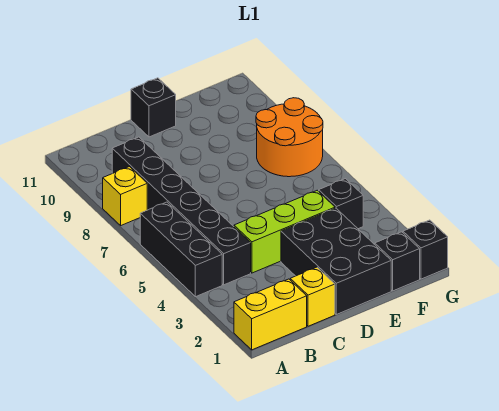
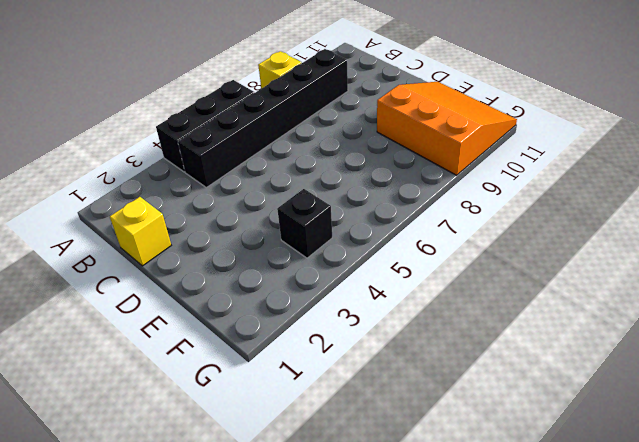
orange 3x3 slope [377,82,517,175] -> none
none -> yellow 1x2 brick [234,279,307,350]
none -> lime 1x3 brick [234,190,335,273]
none -> black 2x3 brick [281,208,391,314]

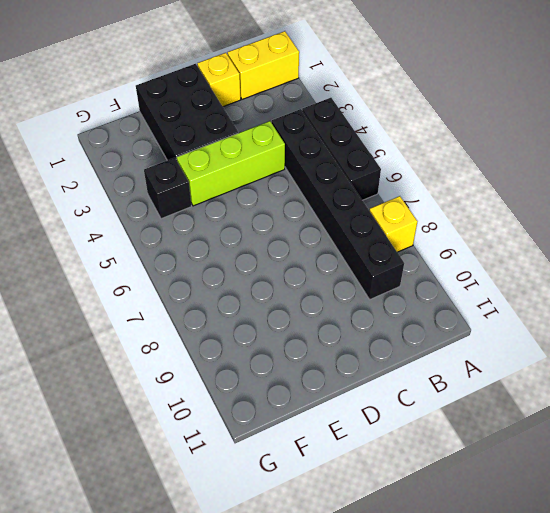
none -> black 1x1 brick [131,78,176,137]
none -> black 1x1 brick [375,232,420,291]
none -> orange 2x2 round brick [256,98,323,177]

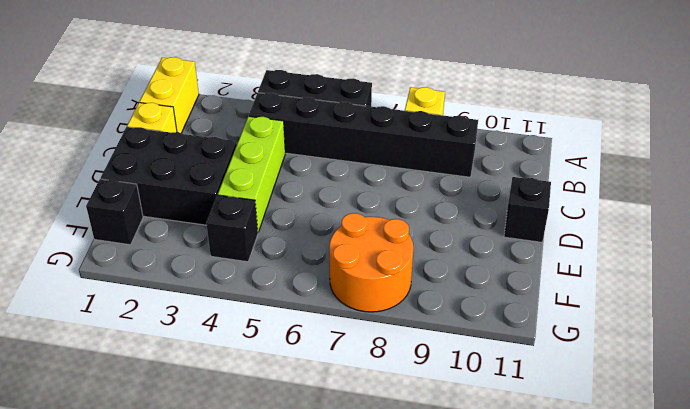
none -> black 1x1 brick [403,220,448,279]

